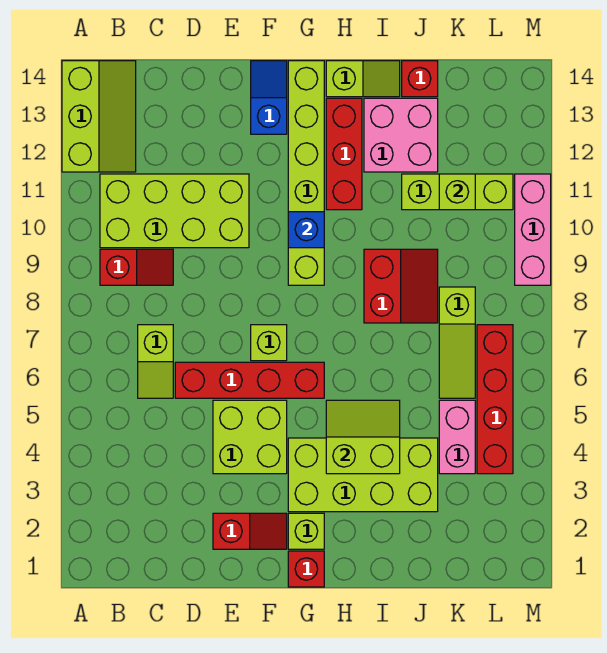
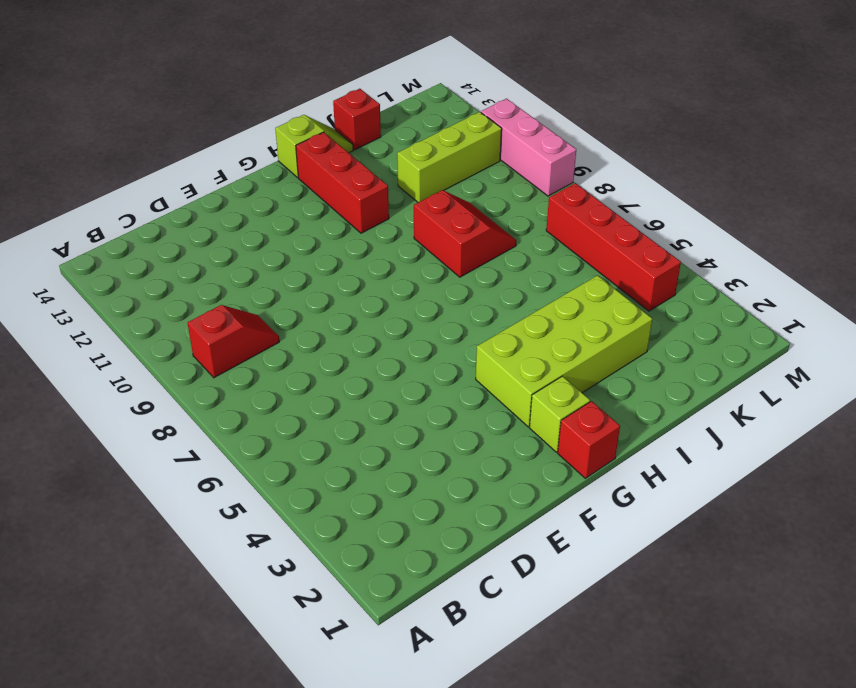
none -> lime 2x3 slope [62,61,136,172]
none -> lime 2x4 brick [100,174,249,248]
none -> lime 1x2 slope [138,325,173,398]

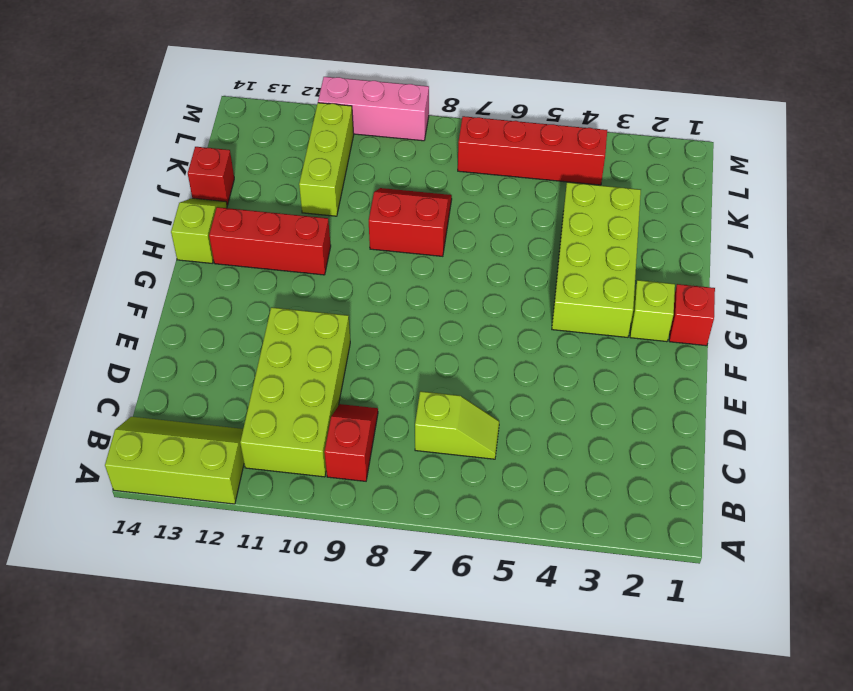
none -> red 1x4 brick [175,362,324,398]
none -> red 1x2 slope [213,513,287,549]
none -> lime 2x2 brick [213,400,287,474]

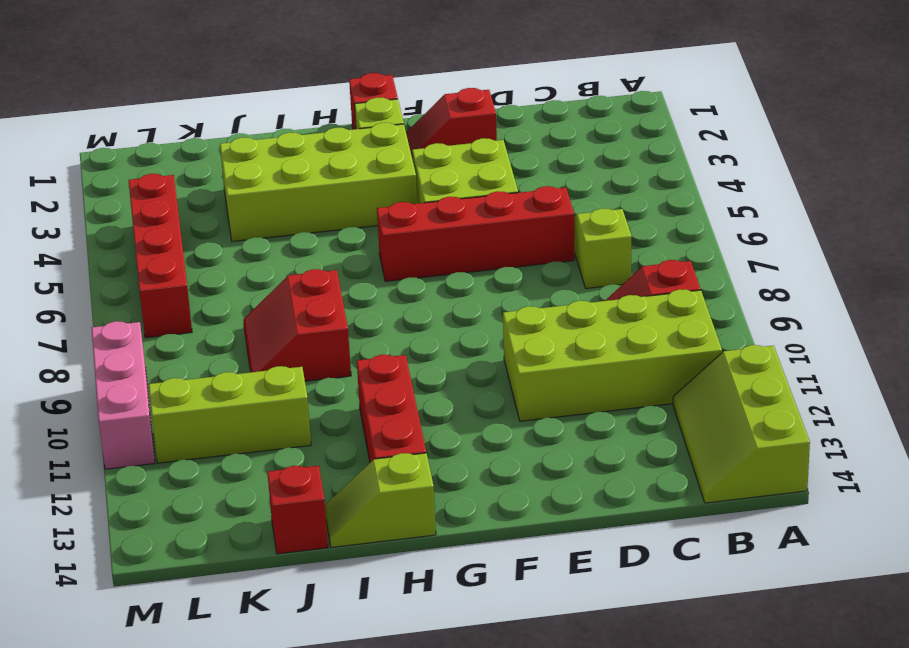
none -> lime 1x1 brick [251,325,287,361]
none -> blue 1x2 slope [251,61,287,134]
none -> lime 1x6 brick [288,61,324,285]

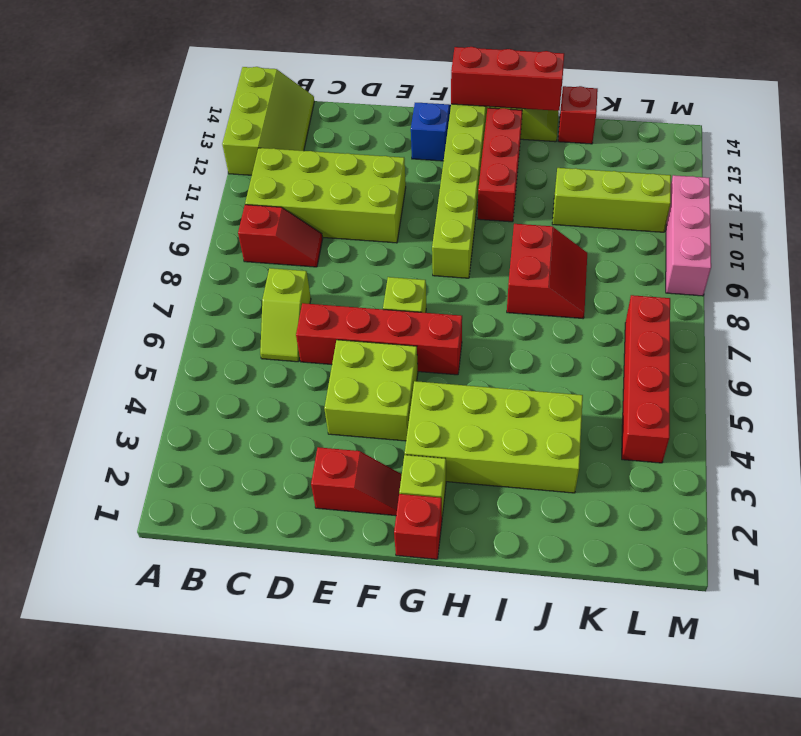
red 1x3 brick [451,47,564,111] -> none
none -> pink 2x2 brick [364,98,438,172]
none -> pink 1x2 brick [439,400,475,474]
none -> lime 1x3 slope [439,287,475,398]

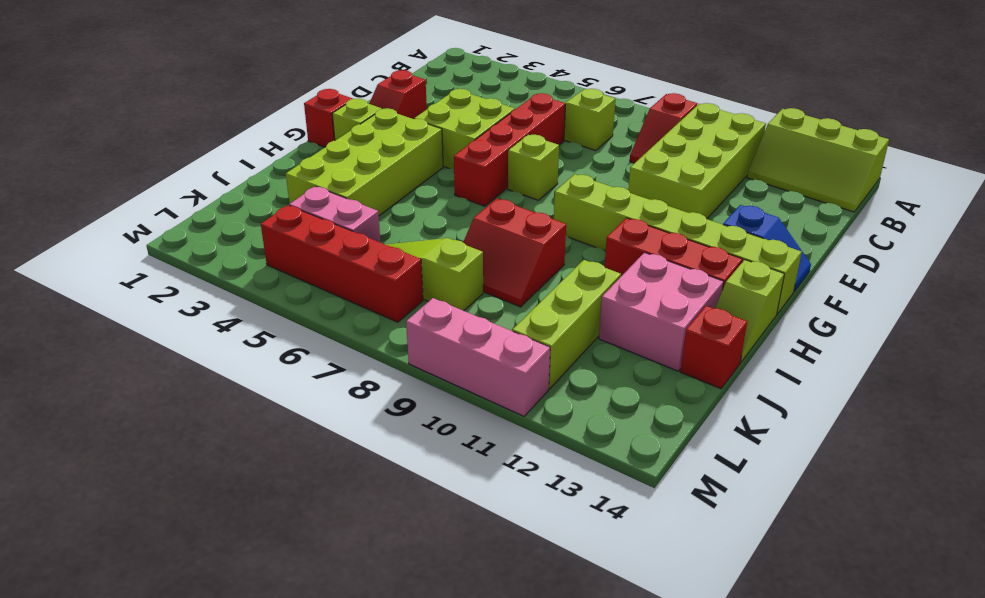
none -> blue 1x1 brick [288,212,324,248]
none -> lime 2x2 slope [326,400,400,474]
none -> lime 1x1 brick [439,174,475,210]

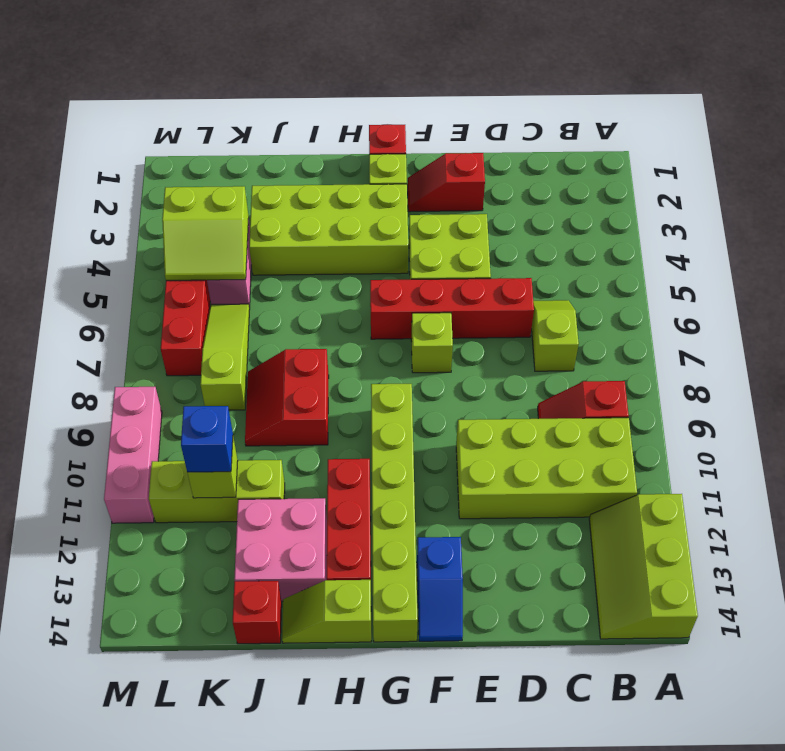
lime 2x2 slope [162,186,249,280] -> lime 2x2 slope moved to [326,400,400,474]
blue 1x1 brick [181,406,233,472] -> blue 1x1 brick moved to [288,212,324,248]

